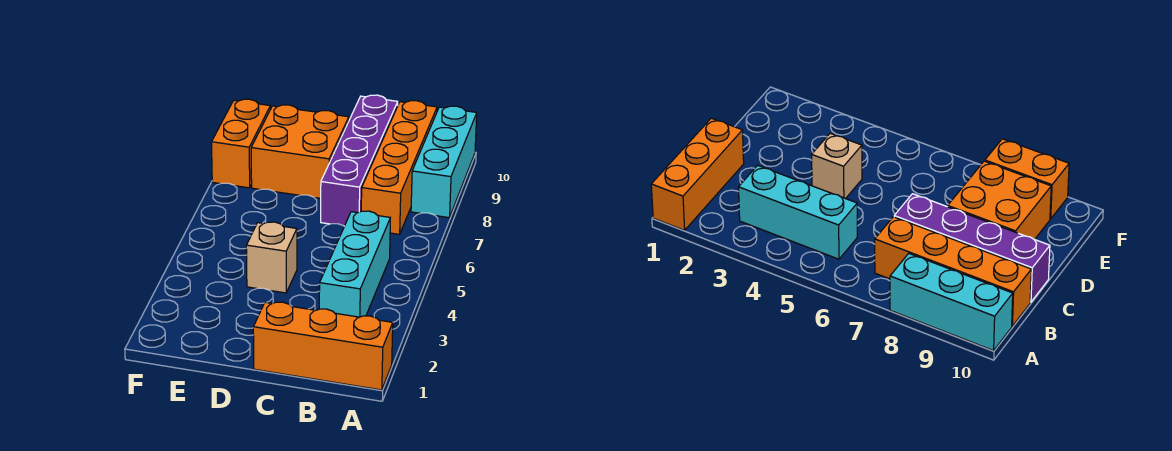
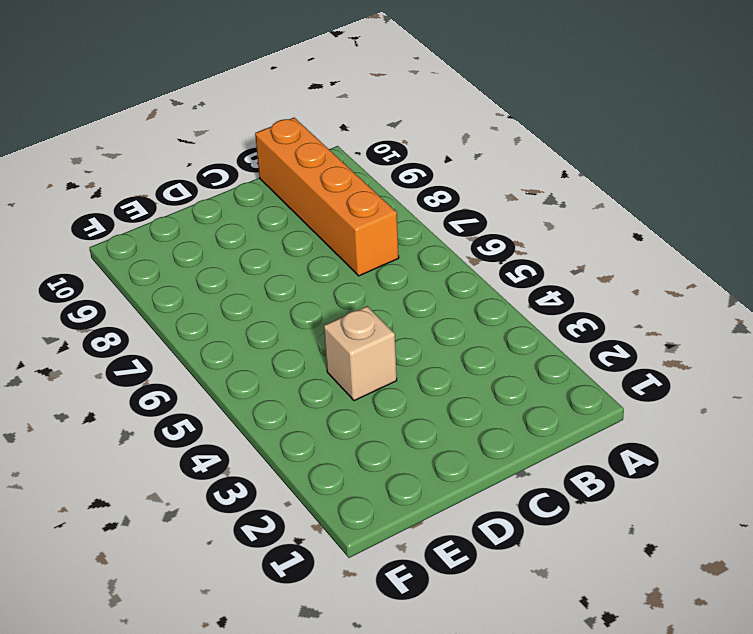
none -> orange 1x3 brick [253,302,393,390]
none -> cyan 1x3 brick [411,106,477,218]

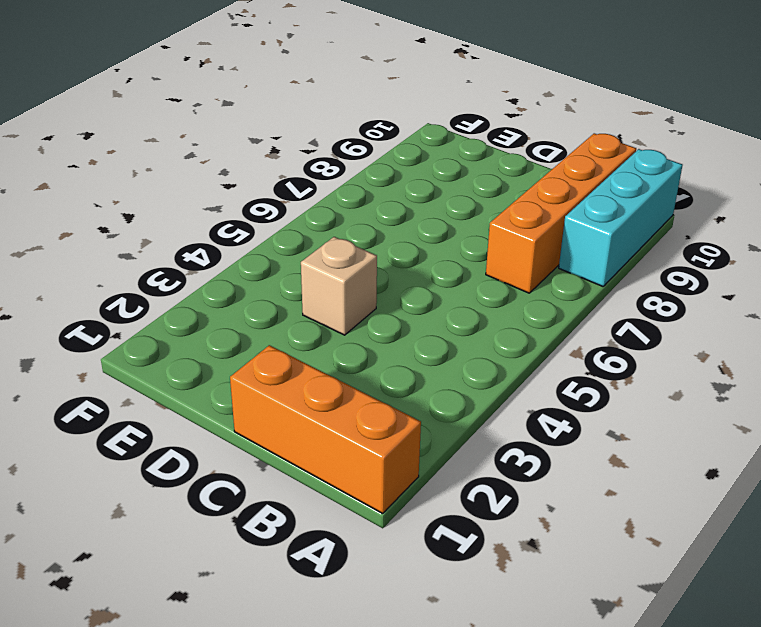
none -> cyan 1x3 brick [319,211,390,317]
none -> purple 1x4 brick [321,95,398,226]

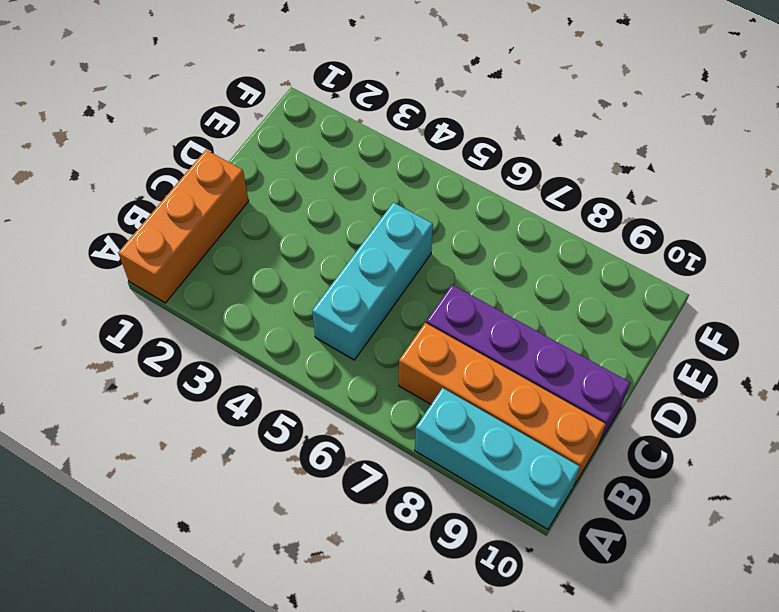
cyan 1x3 brick [312,202,433,360] -> cyan 1x3 brick turned to [319,211,390,317]
none -> tan 1x1 brick [246,222,297,293]
none -> orange 2x2 brick [251,105,349,198]

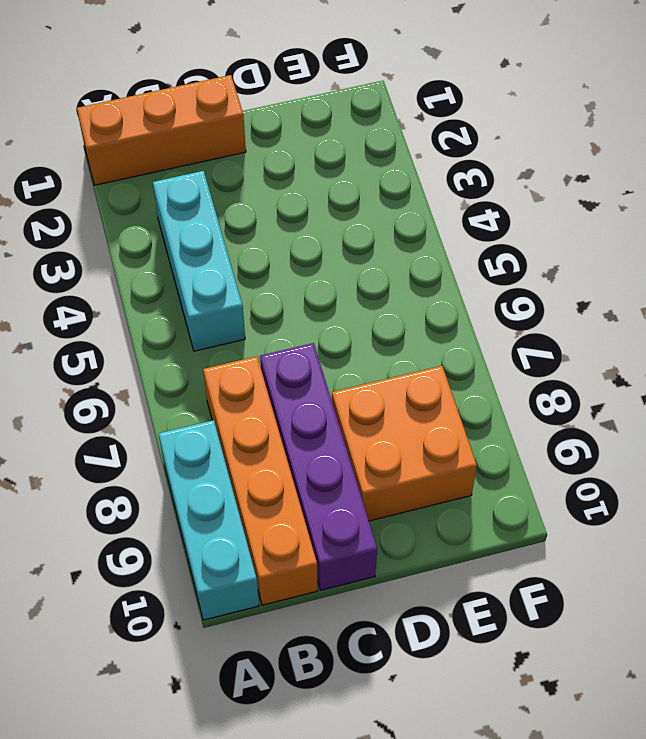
none -> tan 1x1 brick [246,222,297,293]
none -> orange 1x2 brick [212,99,270,188]

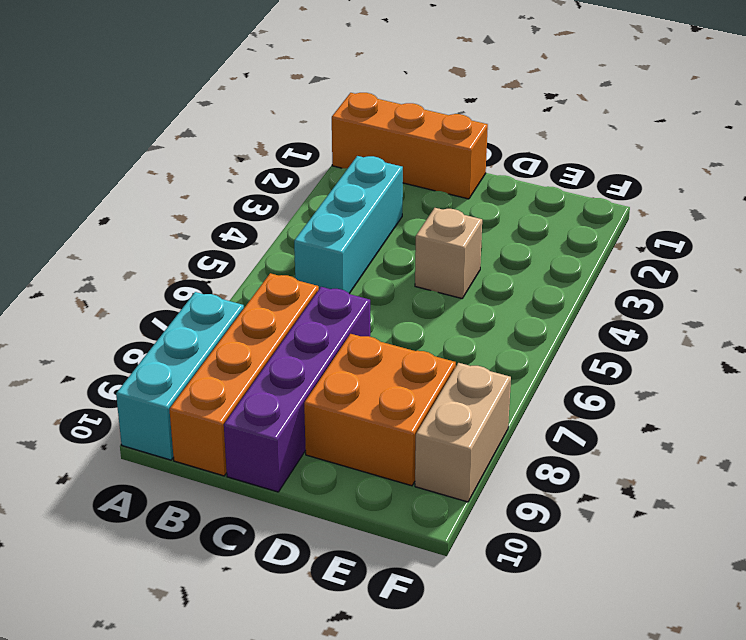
tan 1x2 brick [415,363,511,502] -> orange 1x2 brick [212,99,270,188]

